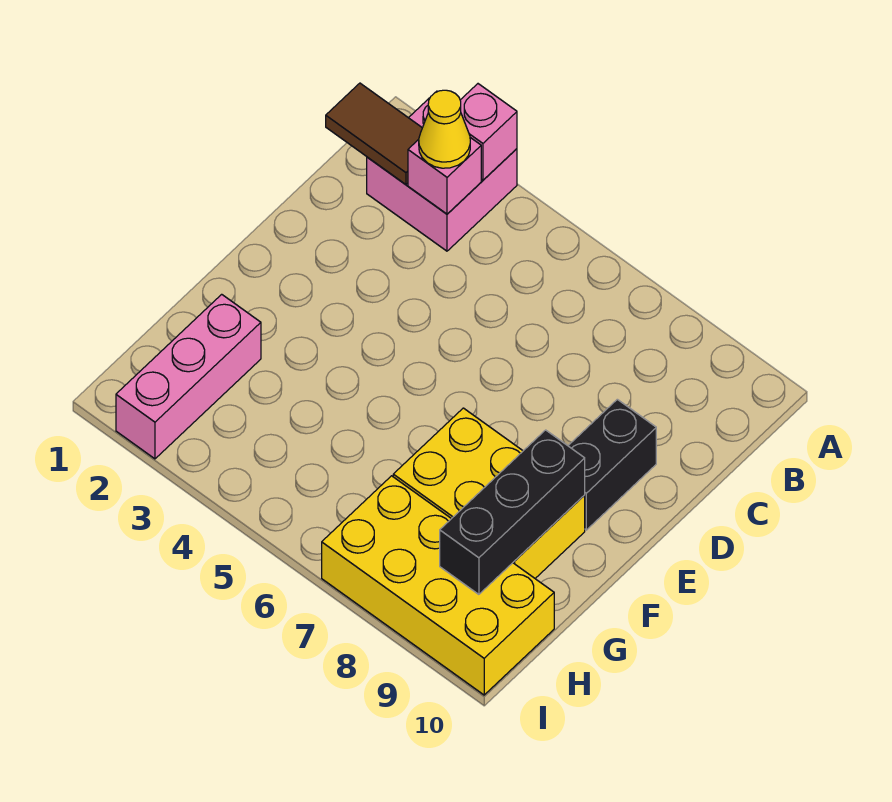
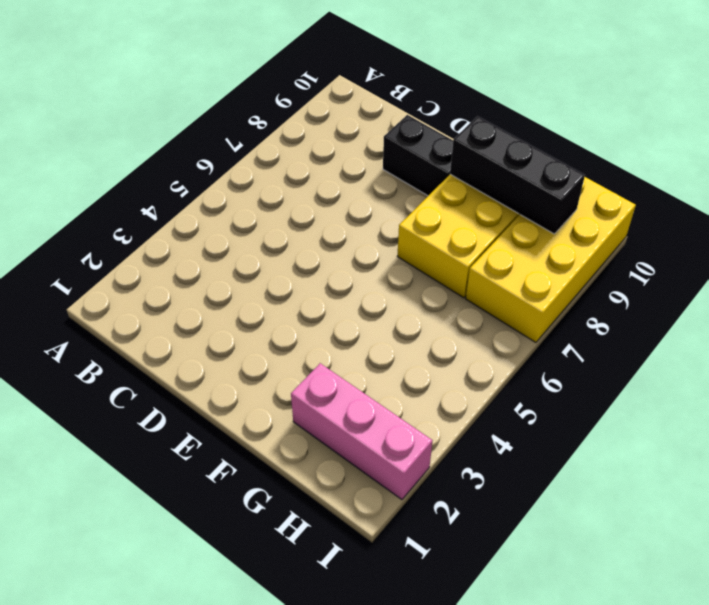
none -> pink 2x2 brick [367,91,517,251]
none -> pink 1x1 brick [460,84,517,180]

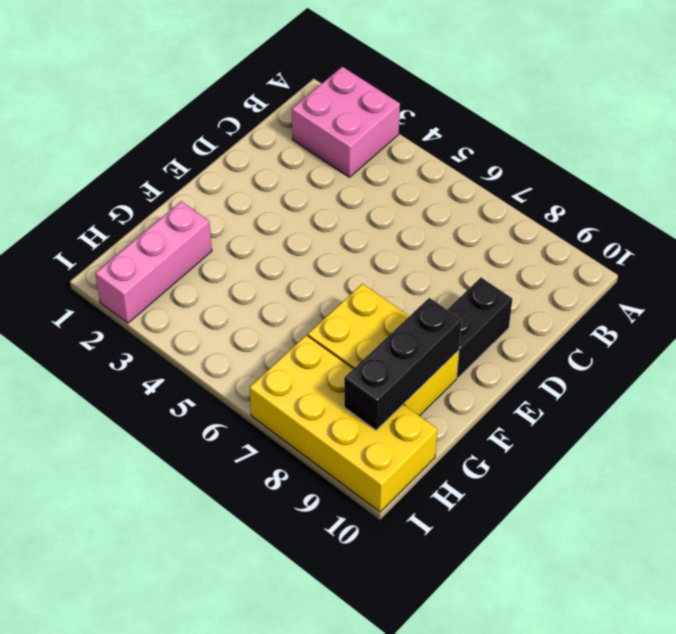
none -> pink 1x1 brick [460,84,517,180]
none -> brown 1x2 tile [326,83,422,185]

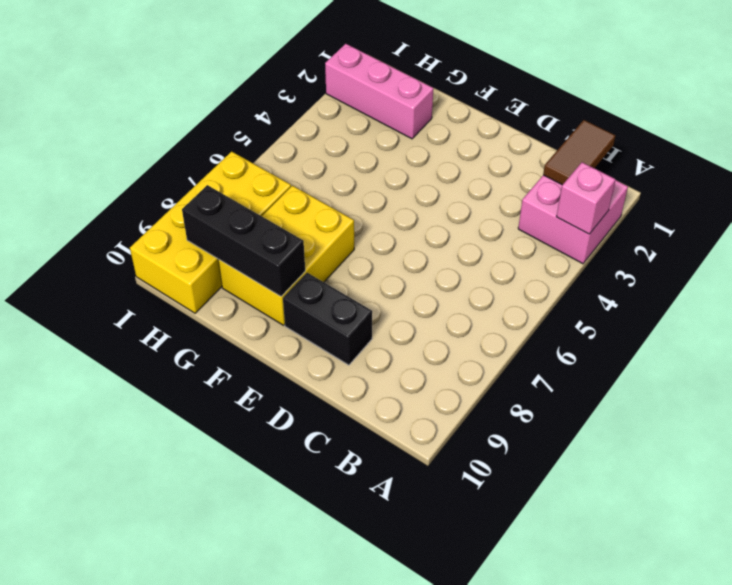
none -> pink 1x1 brick [408,138,481,214]
none -> yellow 1x1 cone [419,90,470,168]

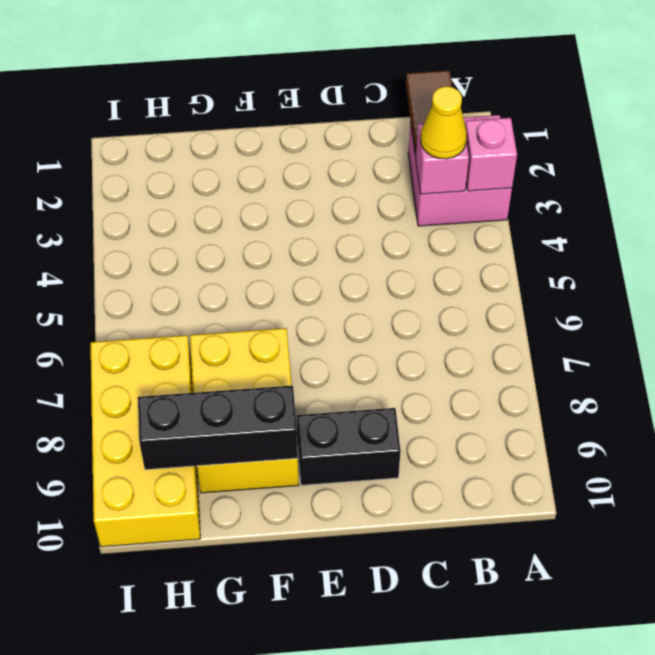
none -> pink 1x3 brick [116,294,261,459]

